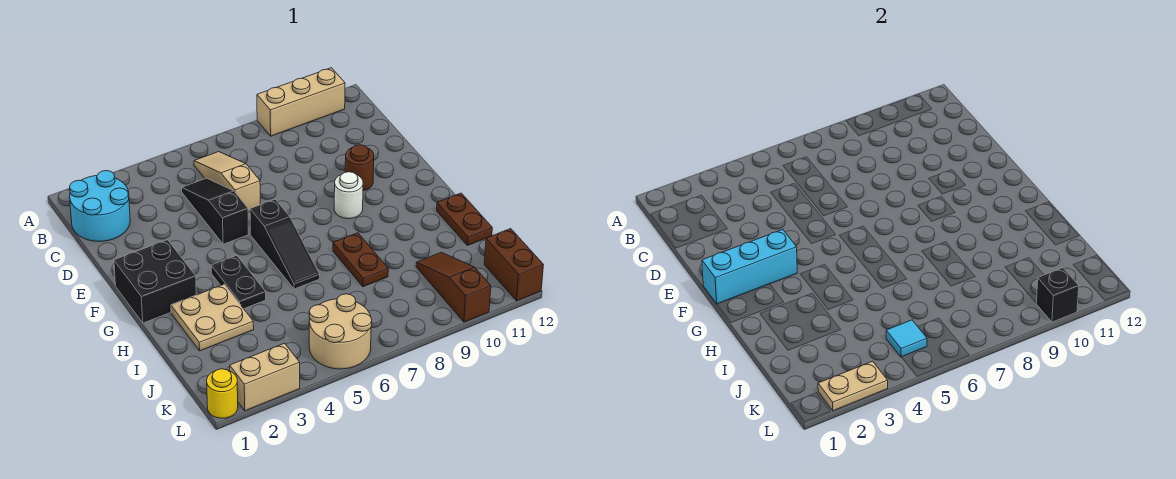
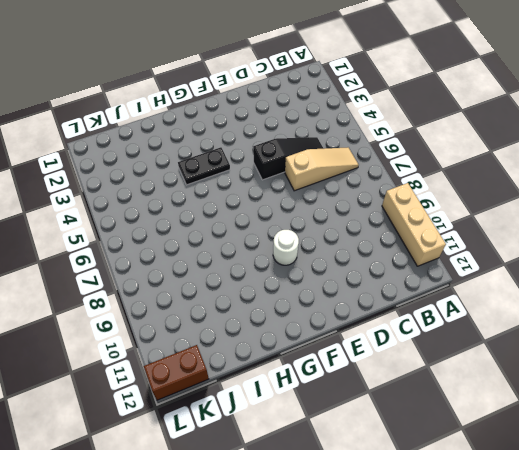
none -> cyan 2x2 round brick [70,171,130,242]
none -> brown 1x1 round brick [345,145,374,191]
none -> black 2x2 brick [114,240,196,323]

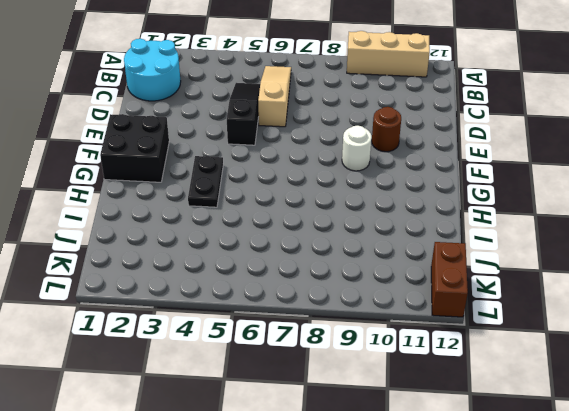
none -> black 1x3 slope [250,199,320,289]
none -> tan 2x2 plate [171,284,254,351]
none -> brown 1x2 plate [333,233,388,287]

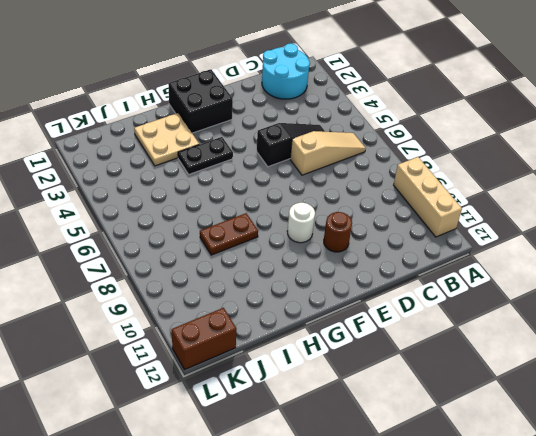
none -> black 1x3 slope [250,199,320,289]
none -> brown 1x2 plate [437,193,492,246]
none -> brown 1x3 slope [416,252,491,322]

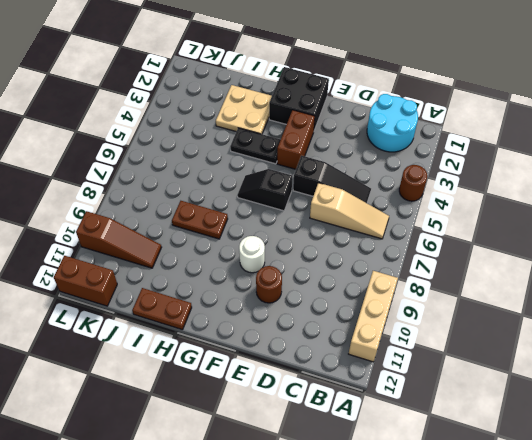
brown 1x1 round brick [399,165,427,201] -> none
brown 1x2 brick [277,110,315,169] -> none
black 1x2 slope [238,169,292,211] -> black 1x3 slope [250,199,320,289]
none -> tan 2x2 round brick [309,294,372,369]
none -> yellow 1x1 round brick [207,369,238,418]
none -> tan 1x2 brick [230,343,300,411]

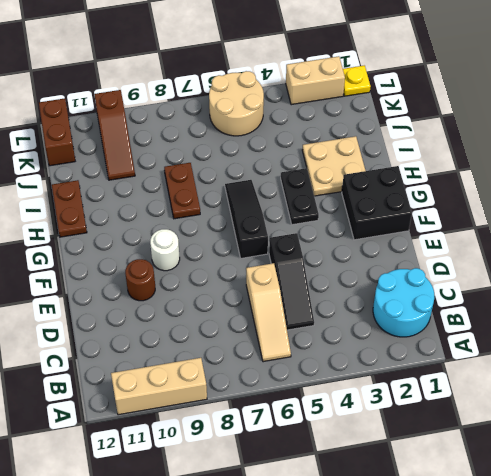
yellow 1x1 plate [343,65,371,96] -> yellow 1x1 round brick [207,369,238,418]
none -> cyan 1x3 brick [702,230,797,304]
none -> cyan 1x1 tile [886,320,927,357]
none -> tan 1x2 plate [818,361,888,411]

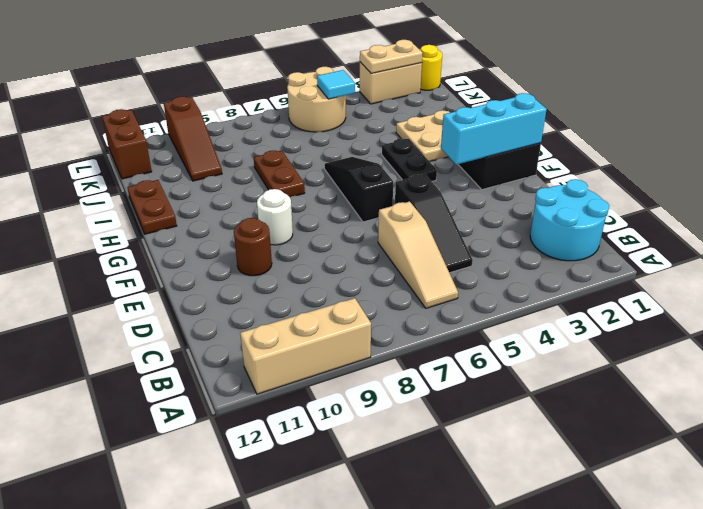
none -> black 1x1 brick [1036,268,1079,322]

